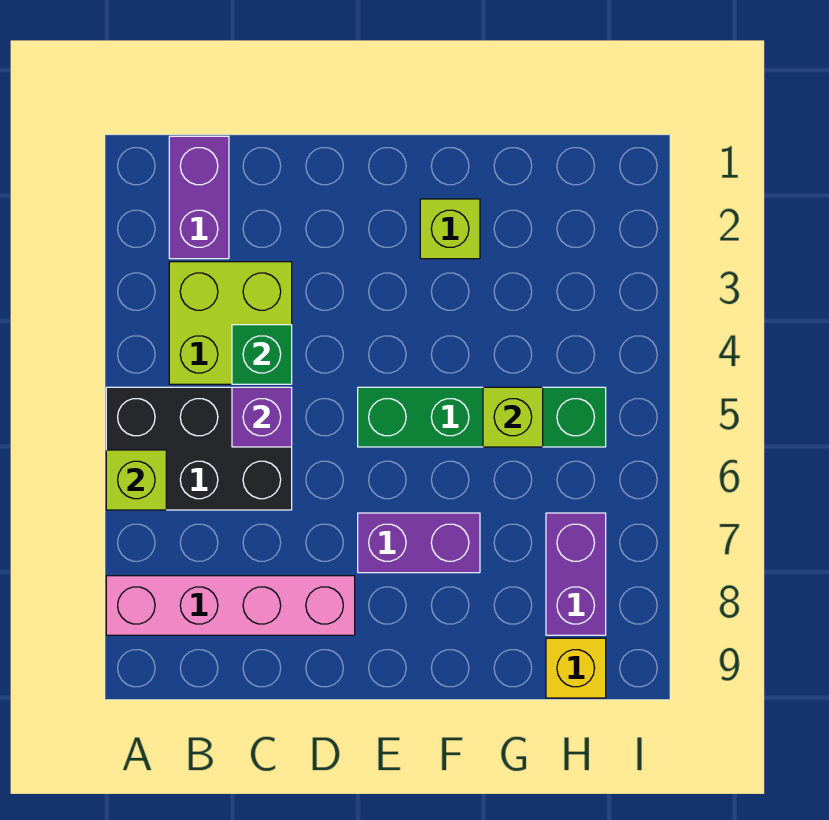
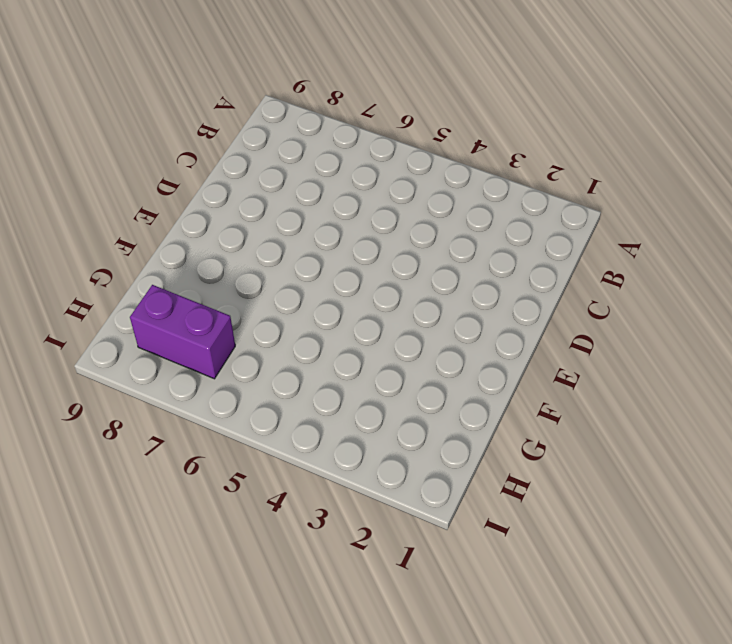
none -> black 2x3 brick [106,387,292,510]
none -> pink 1x4 brick [106,576,355,635]
none -> purple 1x2 brick [169,136,229,259]

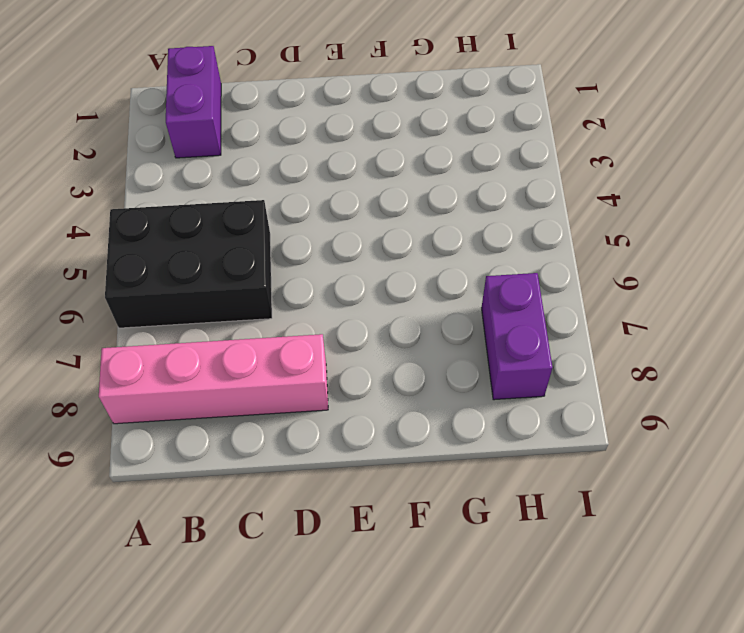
none -> lime 2x2 brick [169,262,292,384]
none -> green 1x4 brick [358,387,606,447]
none -> purple 1x2 brick [358,513,480,573]

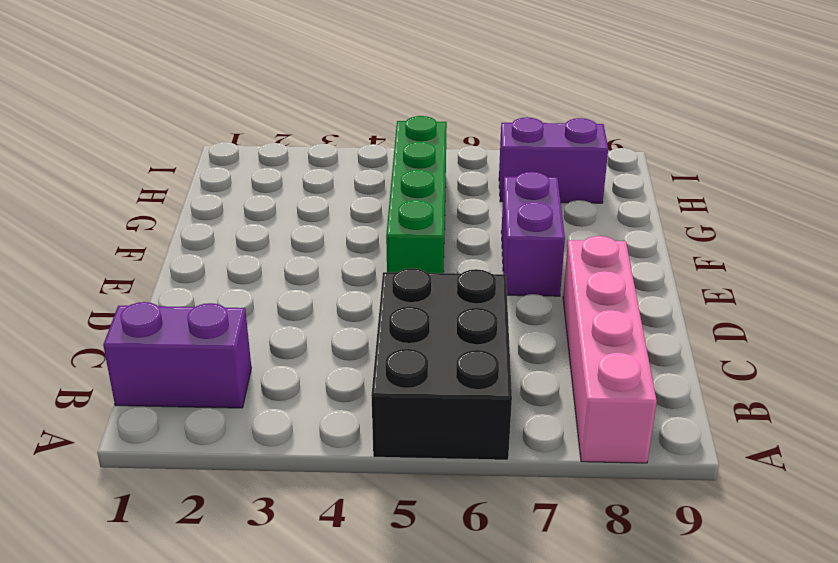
none -> lime 2x2 brick [169,262,292,384]
none -> lime 1x1 brick [420,199,480,259]
none -> yellow 1x1 brick [546,638,606,698]

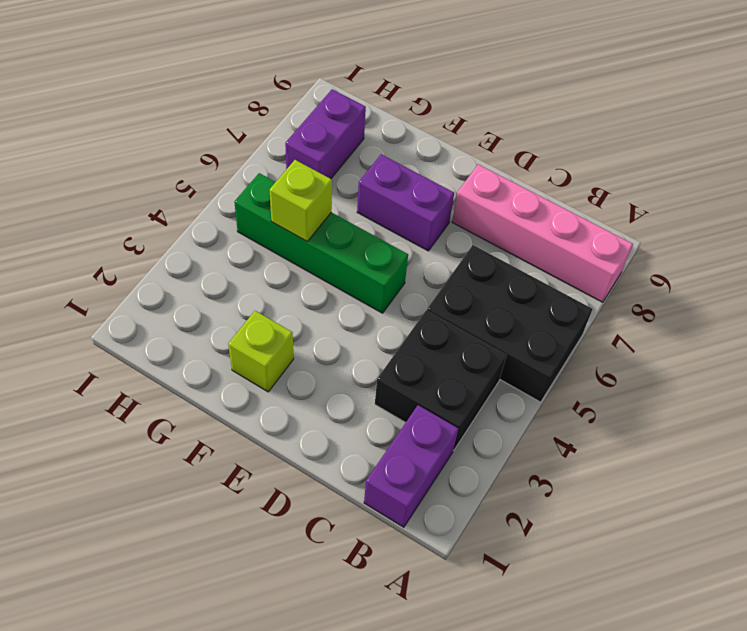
black 2x2 brick [375,310,507,451] -> lime 2x2 brick [169,262,292,384]
none -> yellow 1x1 brick [546,638,606,698]
none -> lime 1x1 brick [106,450,166,510]
none -> green 1x1 brick [232,325,292,384]

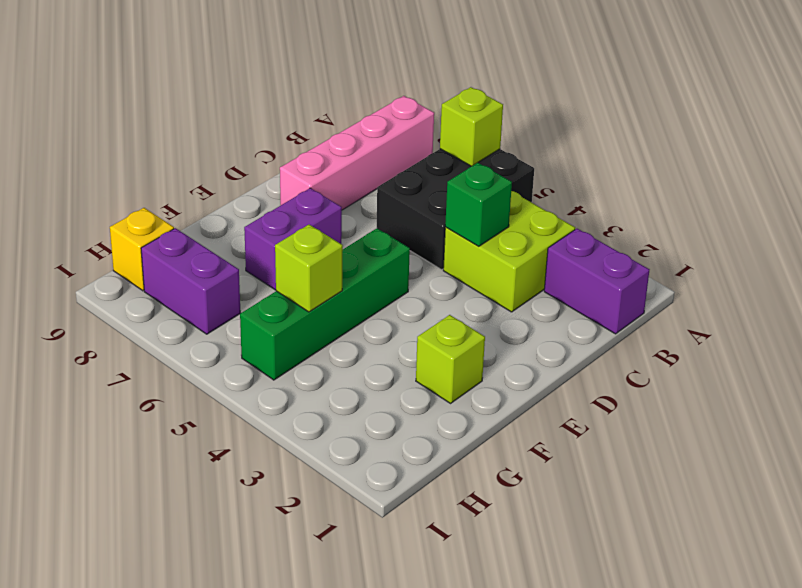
none -> purple 1x1 brick [232,387,292,447]

